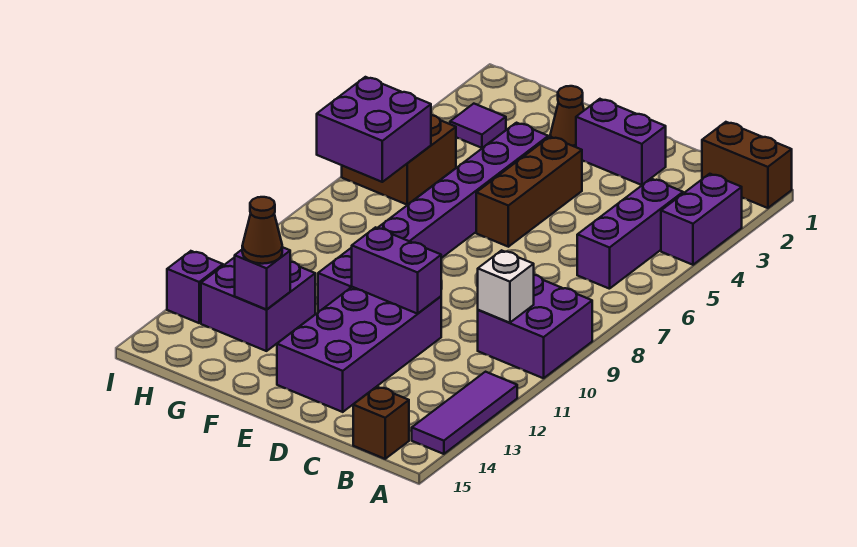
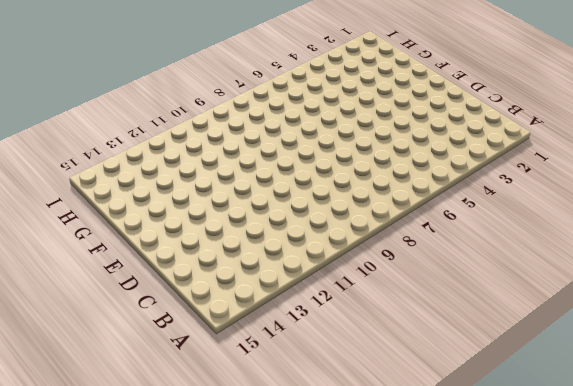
none -> brown 1x2 brick [702,122,792,208]
none -> purple 1x2 brick [661,174,742,265]
none -> purple 2x2 brick [478,275,592,378]

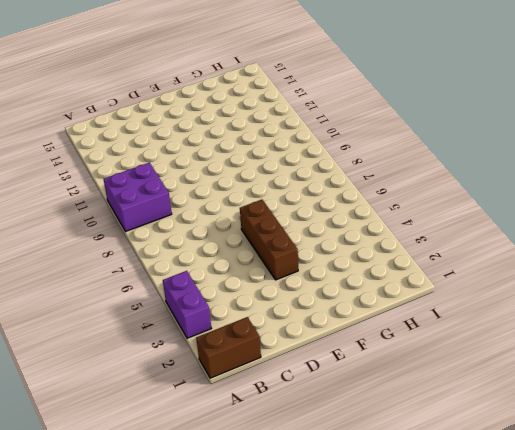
none -> purple 1x3 tile [412,372,517,454]
none -> purple 1x3 brick [577,179,683,289]
none -> brown 1x1 brick [353,387,409,459]

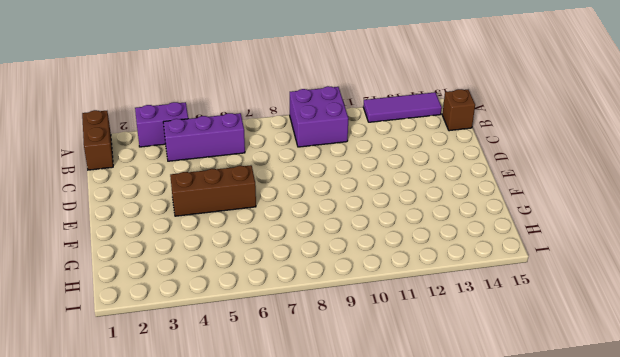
none -> purple 1x2 brick [576,99,666,185]
none -> purple 2x4 brick [277,287,441,412]
none -> brown 1x1 cone [550,86,584,147]

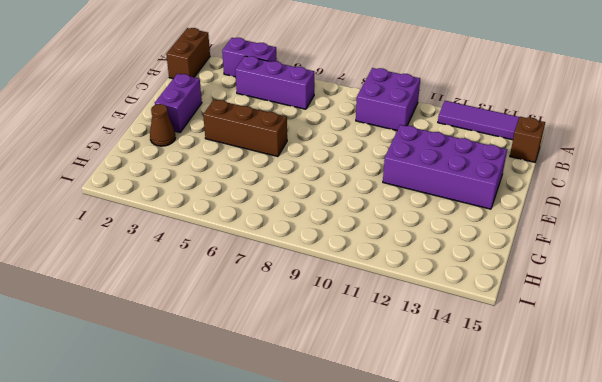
none -> purple 1x8 brick [318,123,548,312]
none -> purple 2x2 brick [201,257,315,351]
none -> purple 1x1 tile [450,104,506,148]

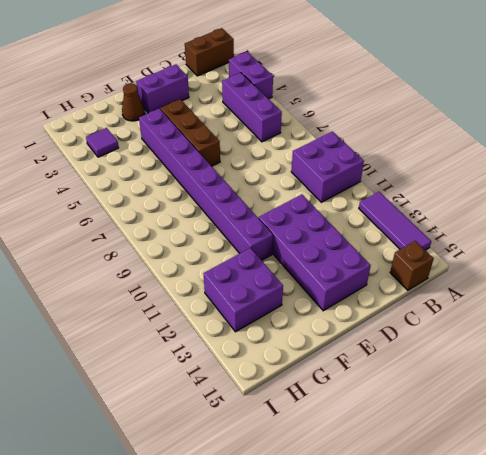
none -> brown 2x2 brick [342,115,456,205]
none -> purple 1x1 brick [167,251,223,323]
none -> white 1x1 brick [478,250,534,323]

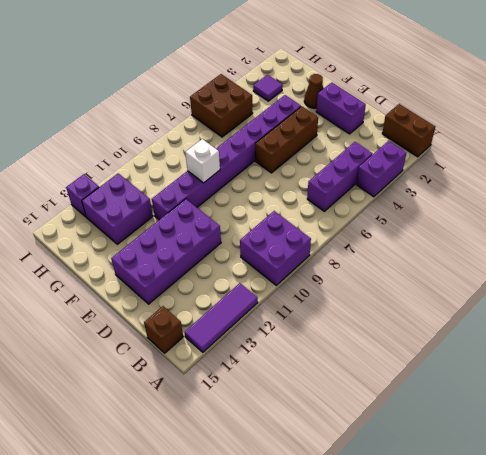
white 1x1 brick [185,139,220,183] -> white 1x1 brick moved to [478,250,534,323]
none -> purple 1x2 brick [352,227,441,314]
none -> purple 1x1 brick [235,247,290,310]
none -> purple 2x2 brick [317,77,431,182]

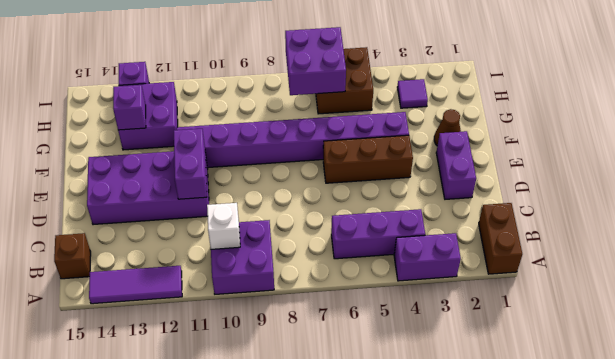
none -> brown 1x1 cone [242,197,282,264]

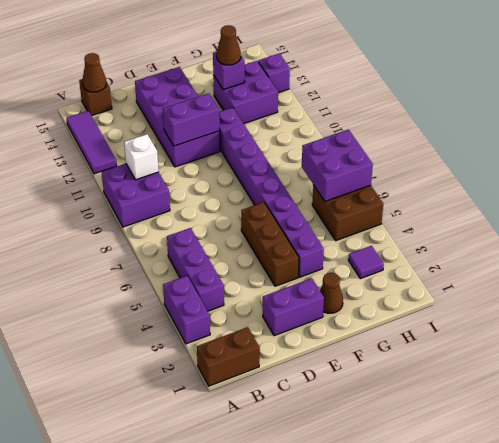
brown 1x1 cone [82,53,106,92] -> none

